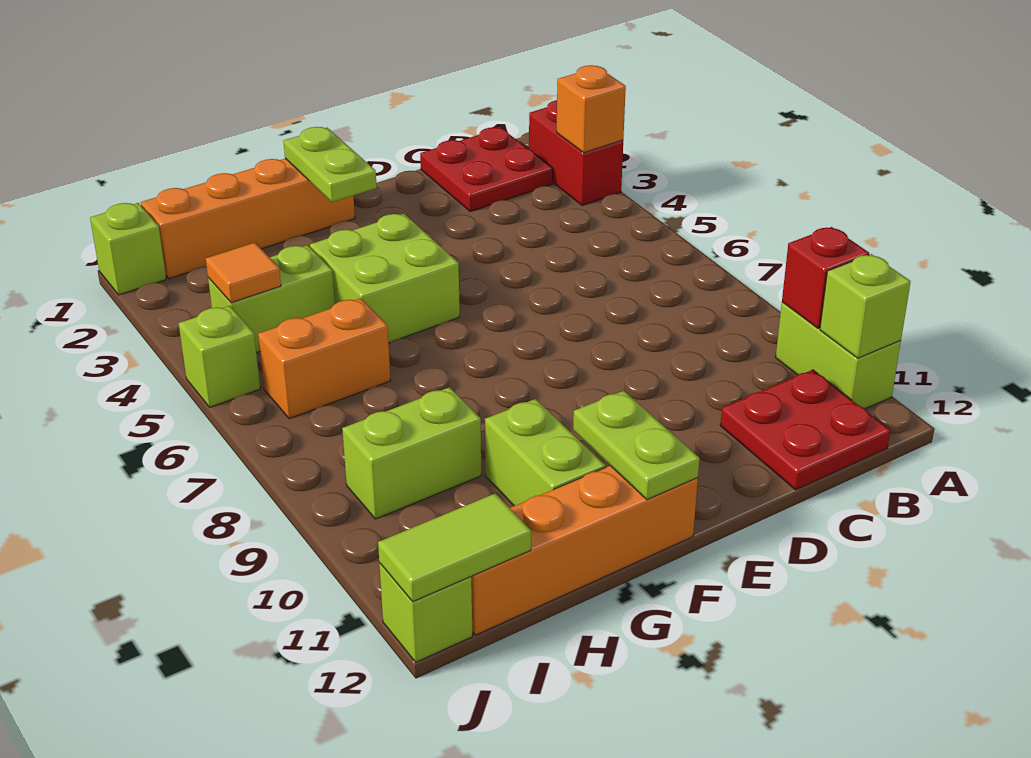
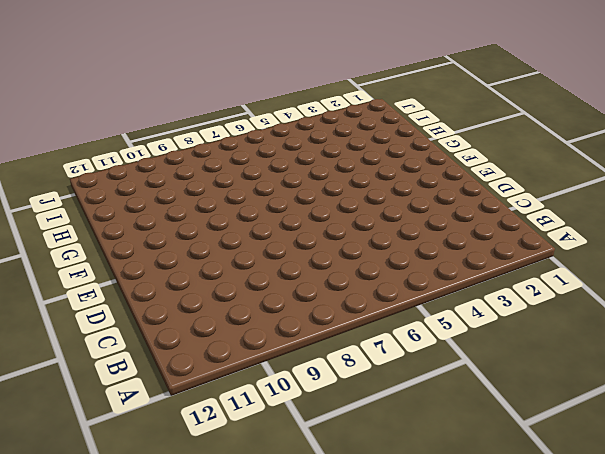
none -> red 1x2 brick [529,100,623,206]
none -> lime 1x2 brick [776,302,901,409]
none -> red 2x2 plate [420,127,553,212]

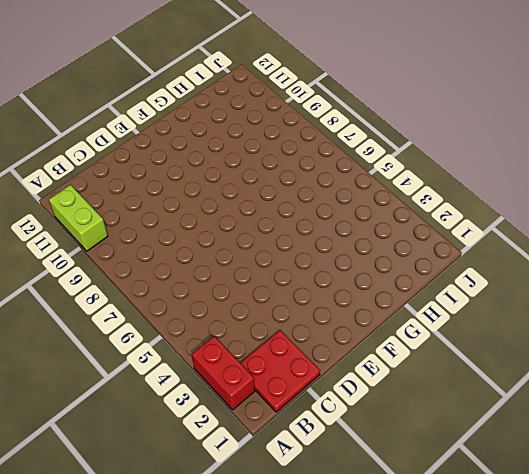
none -> red 2x2 plate [720,370,891,490]
none -> orange 1x4 brick [141,159,355,279]
none -> lime 2x2 brick [310,214,460,343]

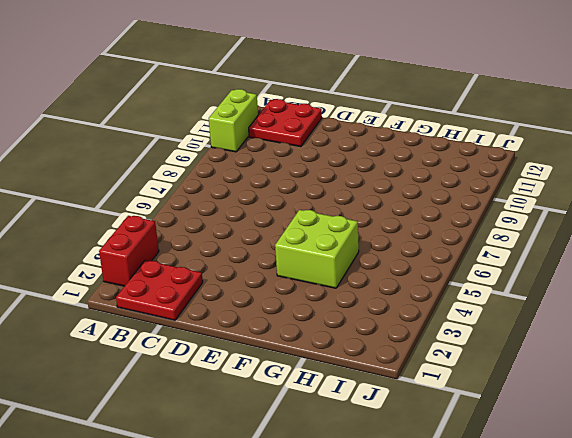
none -> orange 1x4 brick [141,159,355,279]
none -> orange 1x4 brick [471,466,698,635]
none -> lime 1x2 brick [485,399,605,506]

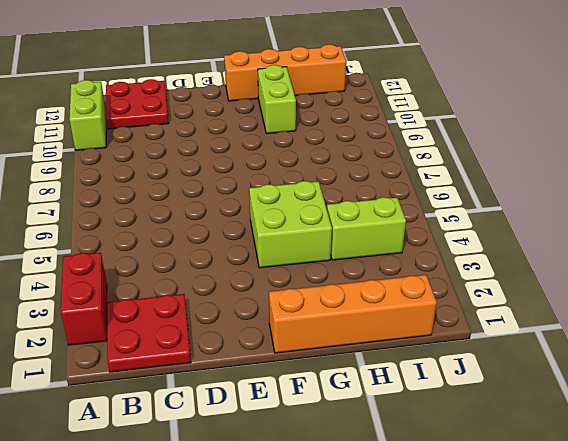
none -> orange 1x2 brick [258,298,390,419]
none -> lime 1x2 brick [342,387,481,519]
none -> lime 1x1 brick [90,203,166,295]

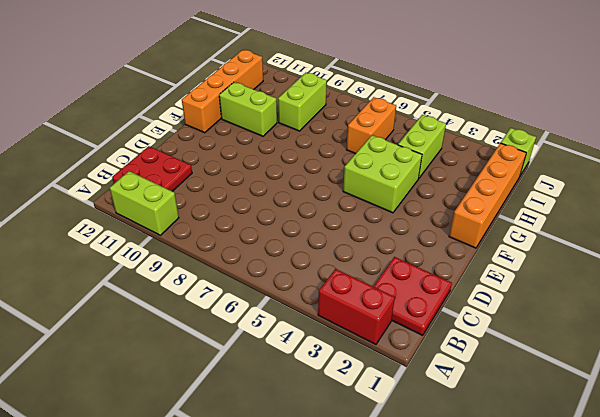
none -> lime 1x1 brick [179,306,260,407]
none -> lime 1x1 brick [379,563,473,662]
none -> orange 1x1 brick [557,65,626,153]

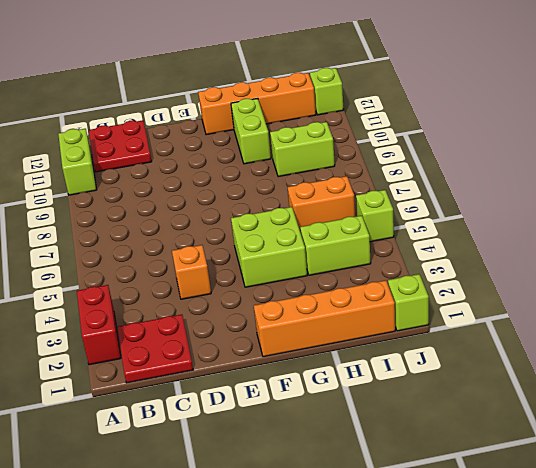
orange 1x1 brick [172,245,211,299] -> orange 1x1 brick moved to [557,65,626,153]
none -> red 1x1 brick [782,227,869,328]
none -> lime 1x1 brick [820,254,911,358]
none -> lime 1x2 plate [283,127,377,202]

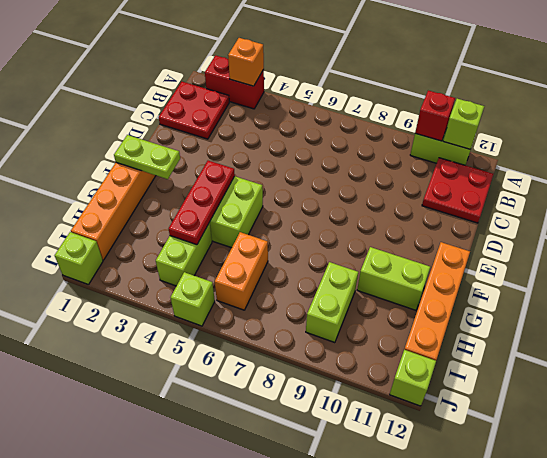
red 1x3 plate [169,161,235,245] -> none
none -> lime 1x2 plate [573,391,700,500]
none -> orange 1x1 tile [206,243,281,303]
none -> lime 1x2 tile [378,493,531,602]

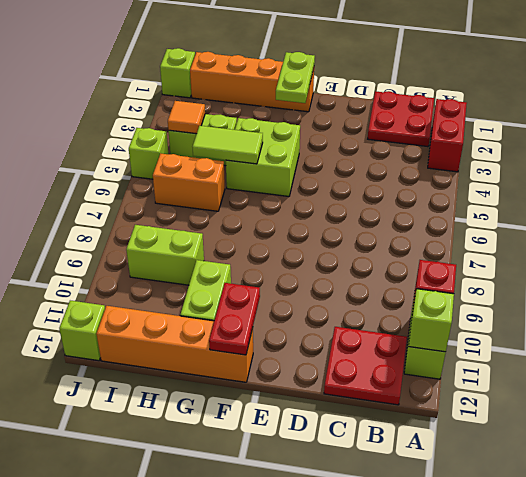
red 1x2 plate [209,283,260,355] -> lime 1x2 plate [573,391,700,500]
lime 1x2 tile [193,126,263,164] -> lime 1x2 tile moved to [378,493,531,602]
none -> orange 1x1 brick [557,65,626,153]

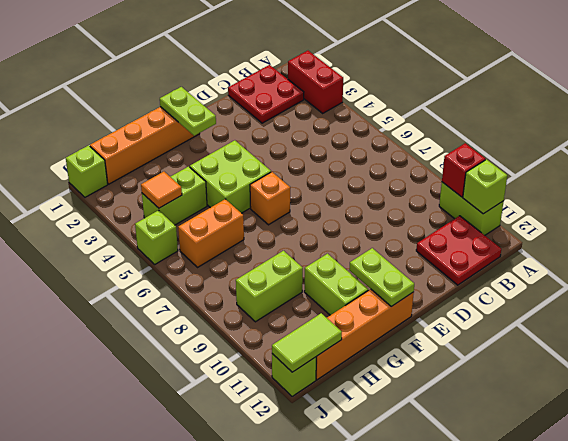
orange 1x1 brick [250,172,290,225] -> orange 1x1 brick moved to [557,65,626,153]

